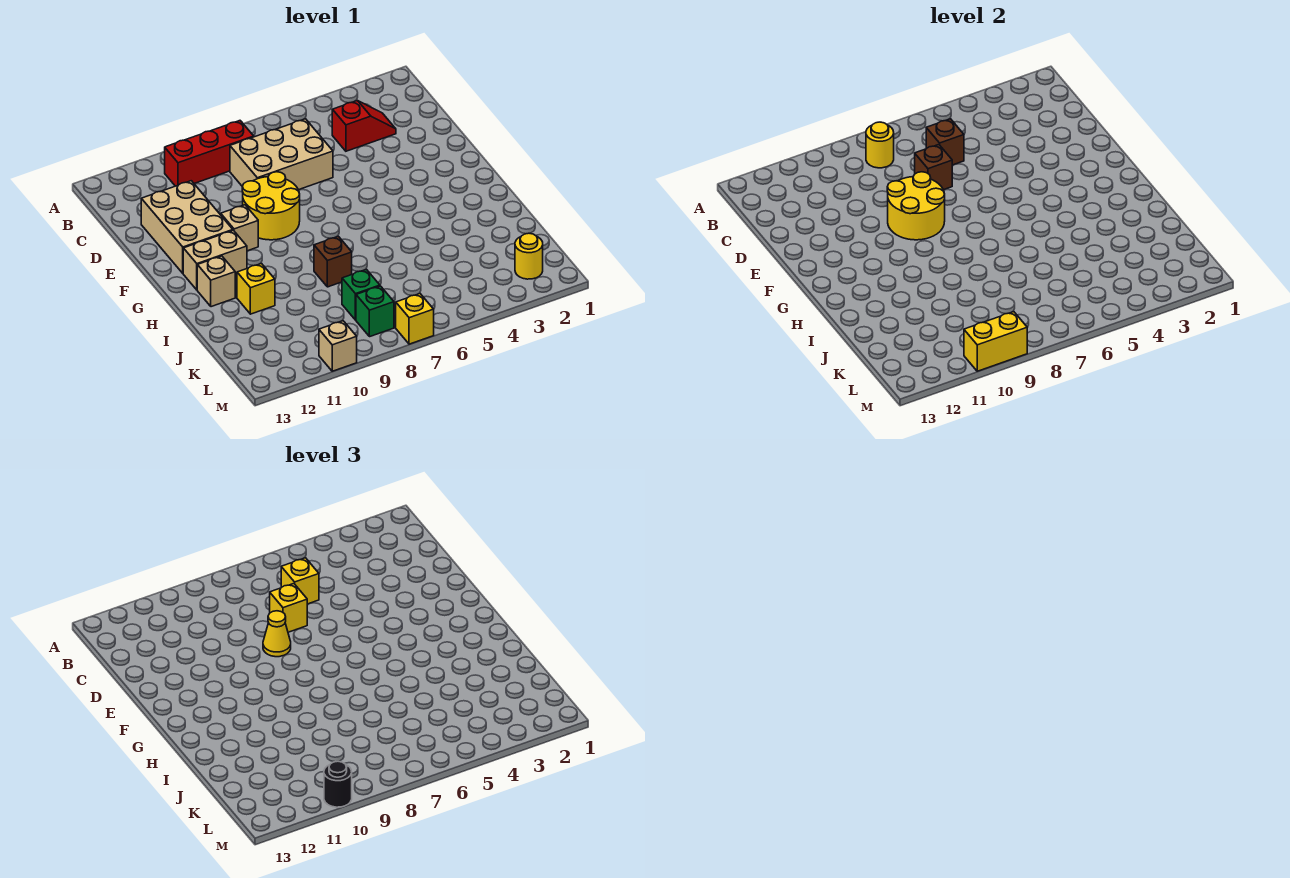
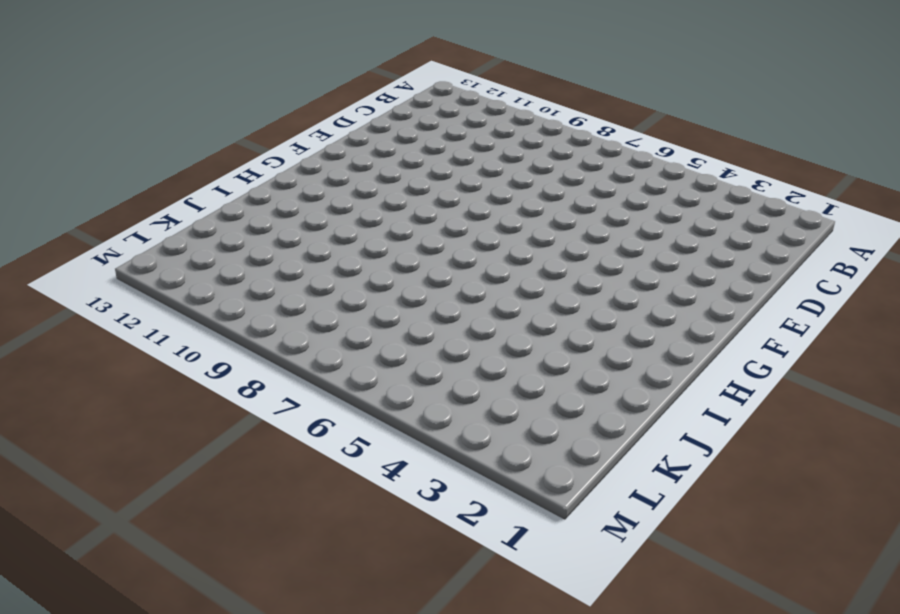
none -> red 1x3 brick [165,121,254,186]
none -> red 1x2 slope [332,101,396,151]
none -> tan 2x3 brick [230,119,333,190]

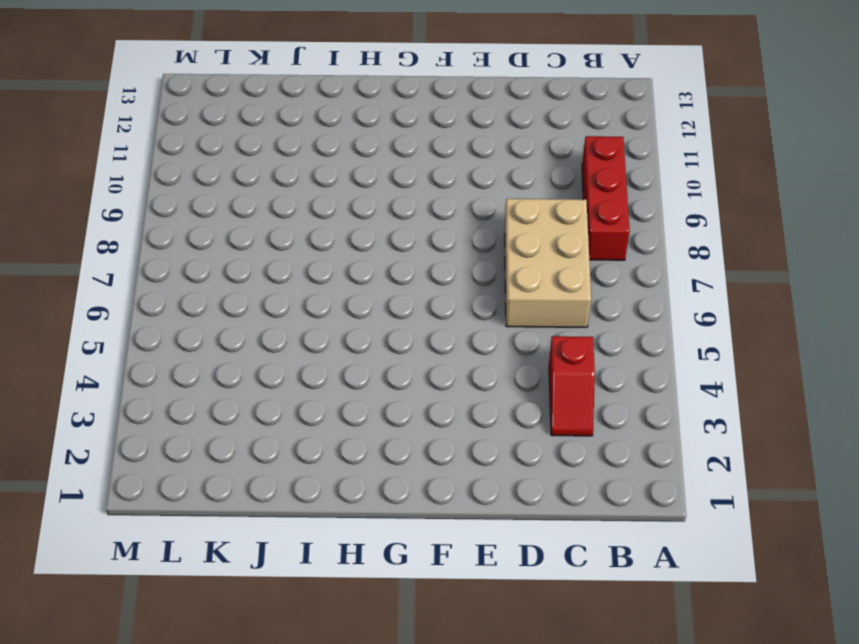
none -> tan 2x3 brick [141,181,233,273]
none -> yellow 2x2 round brick [242,172,300,240]
none -> tan 1x1 brick [221,205,258,251]

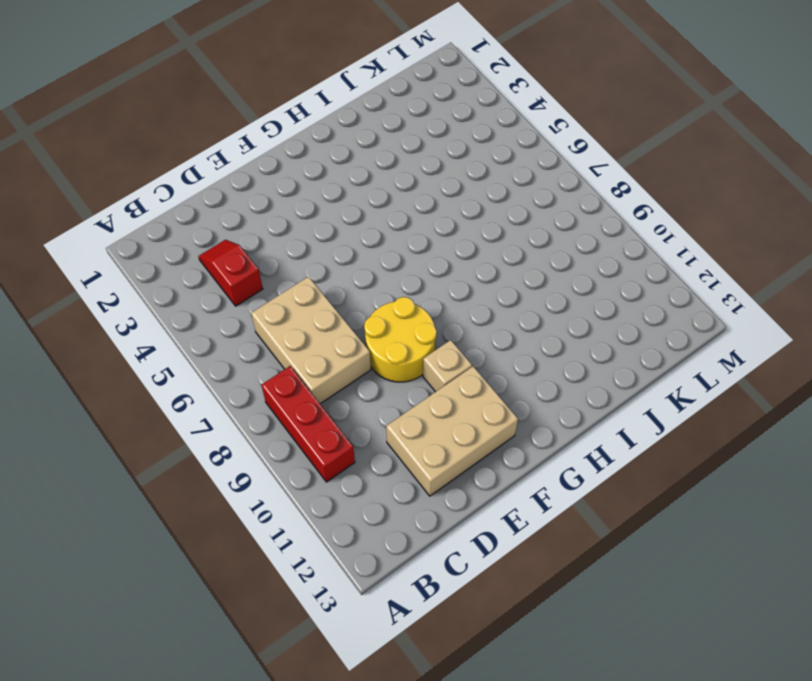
none -> tan 1x2 brick [183,230,247,290]
none -> tan 1x1 brick [197,256,235,307]
none -> brown 1x1 brick [314,236,352,287]

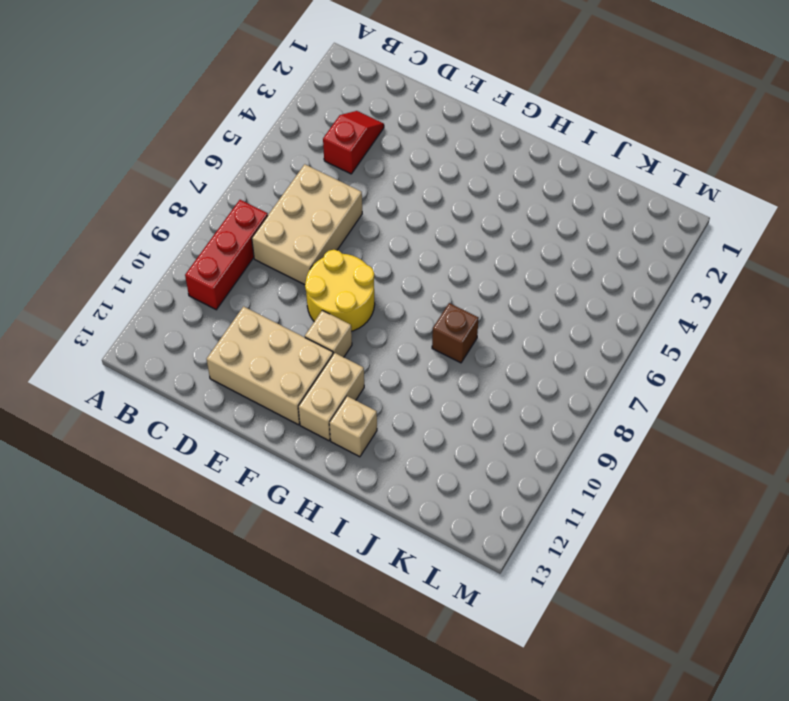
none -> yellow 1x1 brick [237,264,275,314]
none -> green 1x1 brick [342,269,380,320]
none -> yellow 1x1 round brick [515,233,543,279]

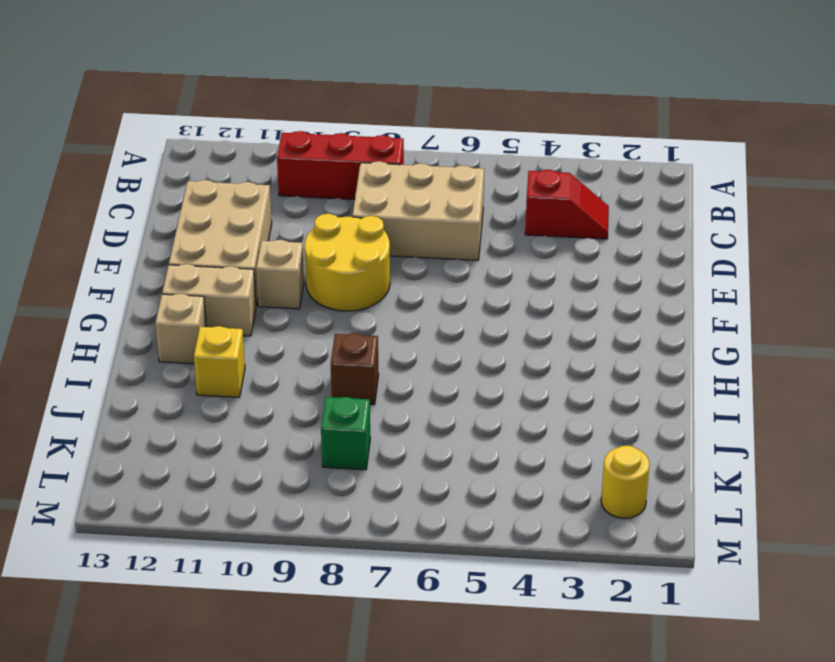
none -> green 1x1 brick [356,286,394,337]
none -> yellow 1x1 brick [396,294,434,344]
none -> tan 1x1 brick [319,321,357,371]

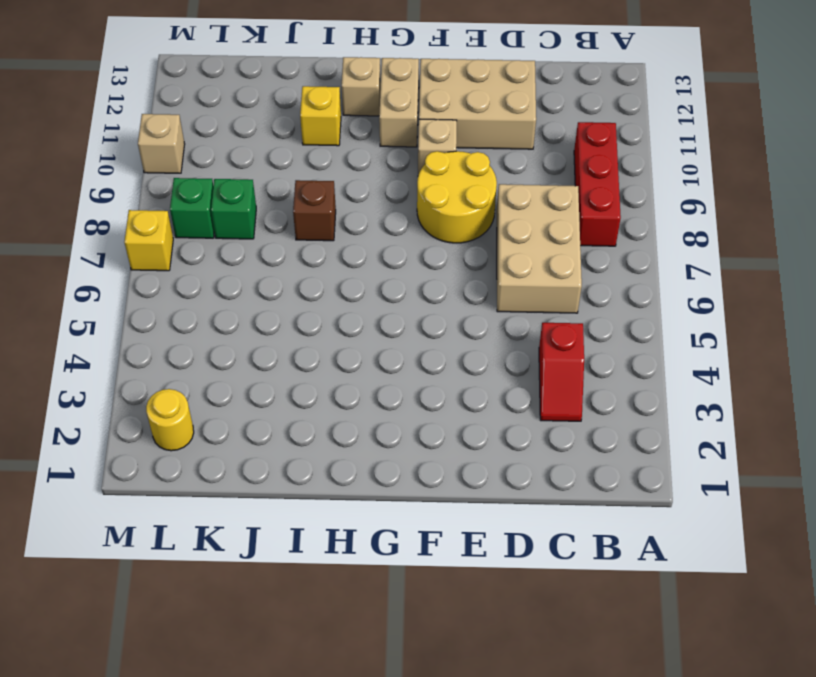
none -> yellow 1x1 round brick [866,122,894,168]
none -> brown 1x1 brick [926,119,964,165]
none -> brown 1x1 brick [915,145,952,190]

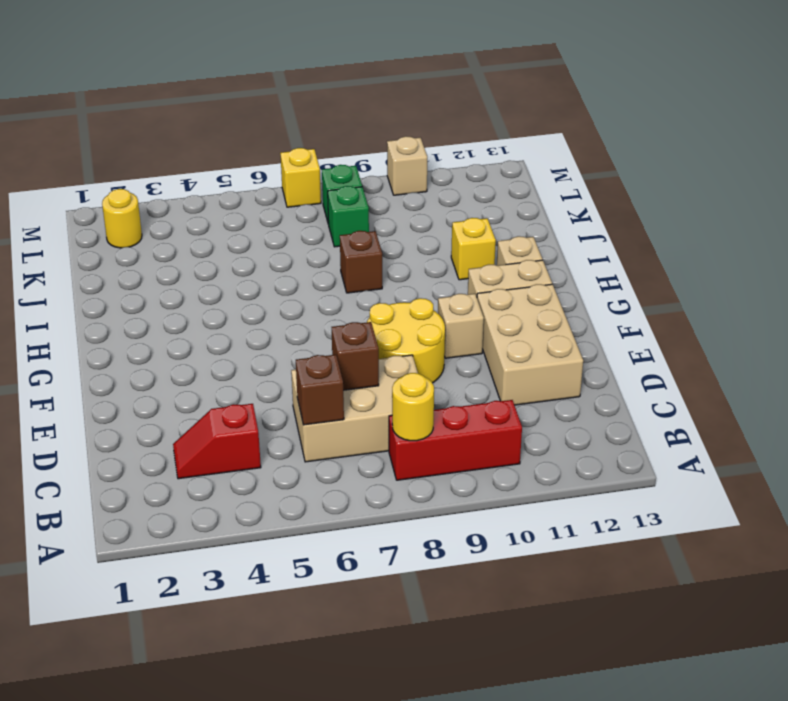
none -> yellow 2x2 round brick [887,172,945,240]
none -> yellow 1x2 brick [964,312,1027,371]
none -> yellow 1x1 brick [281,558,319,604]

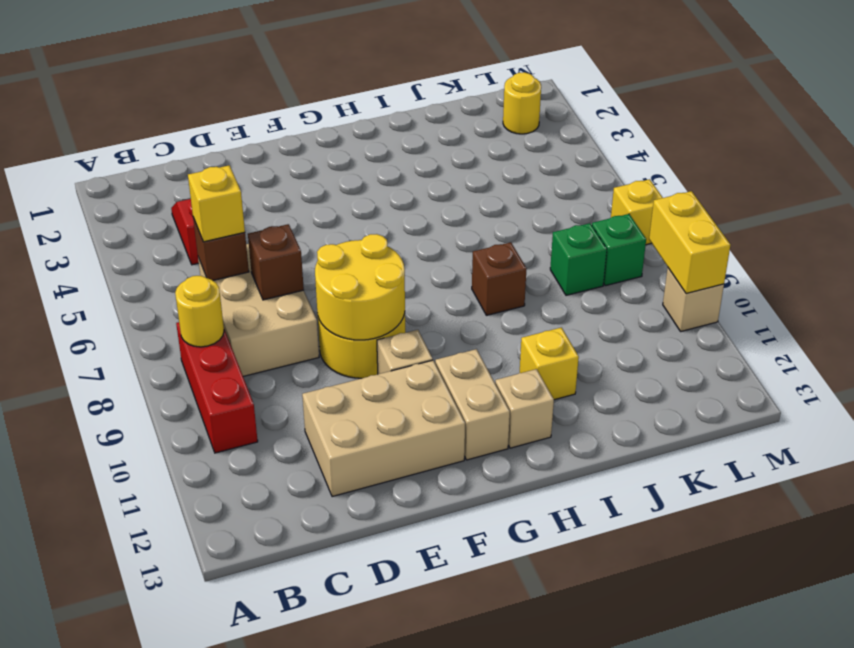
none -> yellow 1x1 brick [270,584,307,632]
none -> yellow 1x1 cone [263,611,291,657]
none -> black 1x1 round brick [324,761,352,807]

